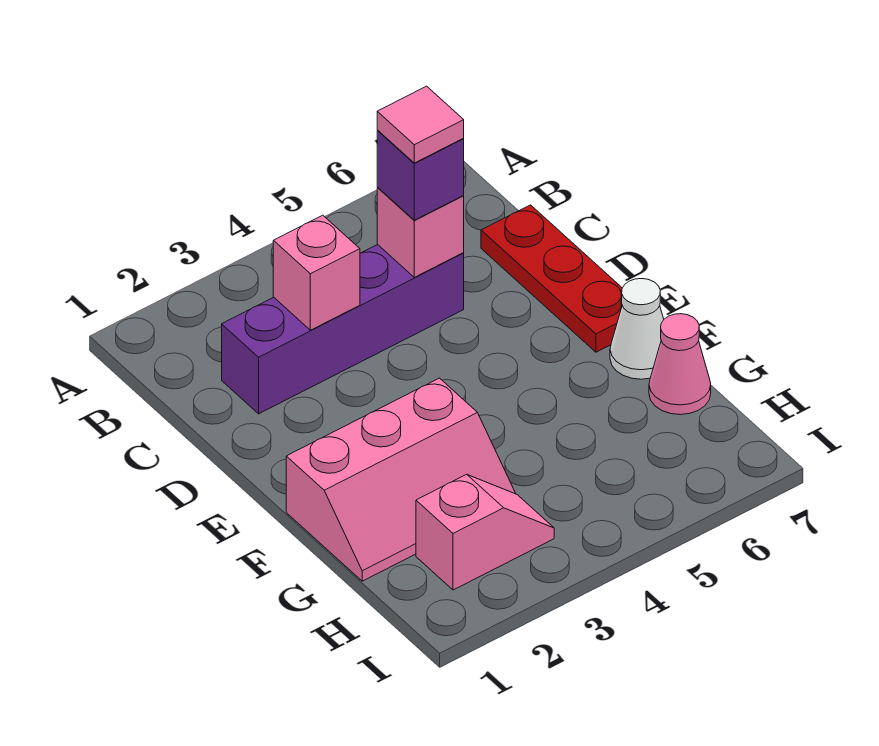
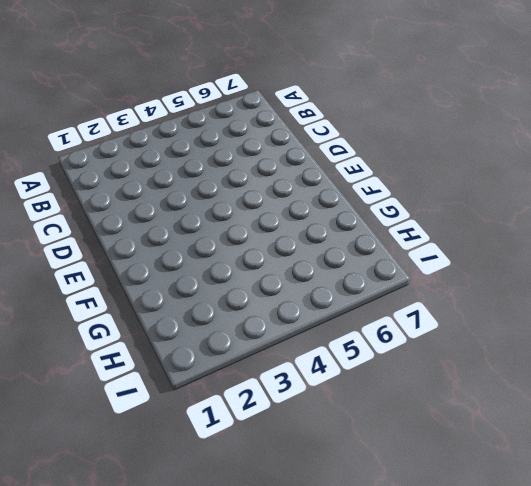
none -> purple 1x4 brick [222,245,464,414]
none -> red 1x3 plate [481,205,622,352]

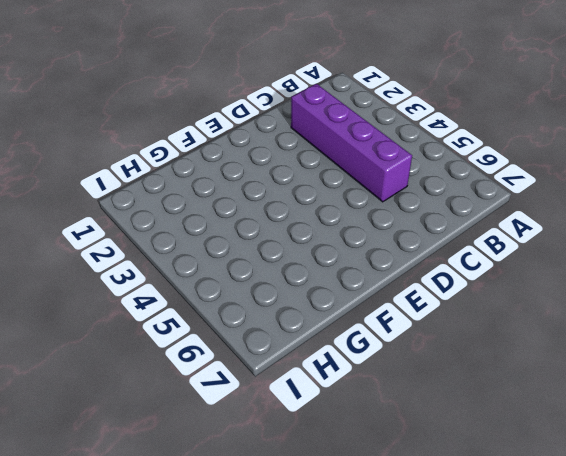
none -> red 1x3 plate [481,205,622,352]
none -> pink 2x3 slope [286,378,515,581]

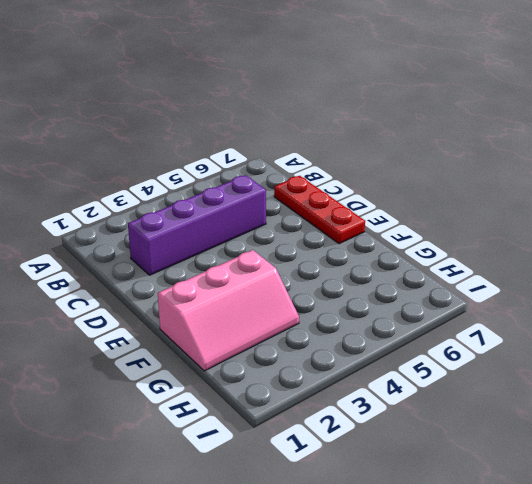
none -> white 1x1 cone [610,279,664,379]
none -> pink 1x1 cone [649,314,711,415]

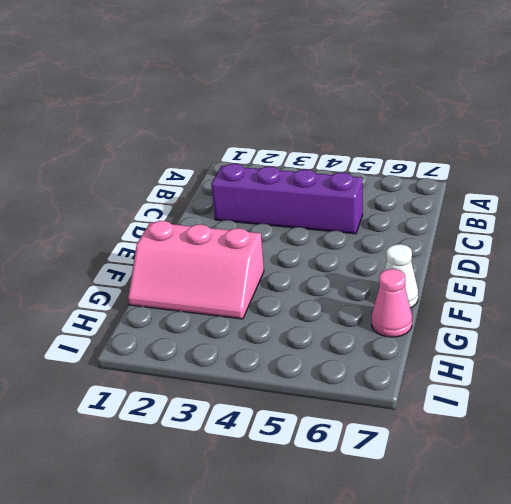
none -> red 1x3 plate [481,205,622,352]
none -> pink 1x2 slope [416,474,554,590]

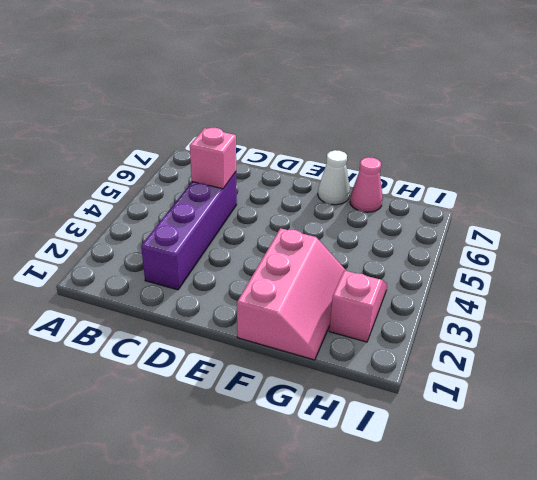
none -> red 1x3 plate [481,205,622,352]
none -> pink 1x1 brick [273,215,360,330]

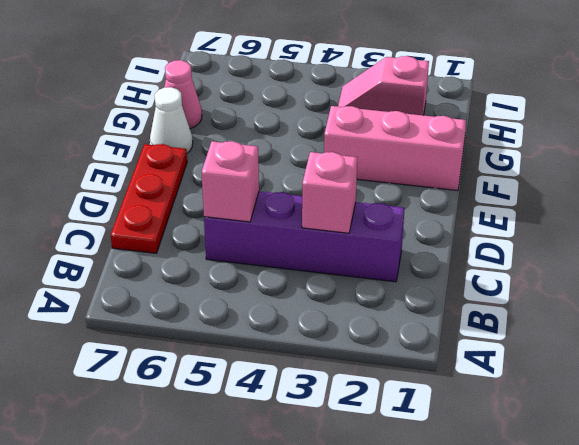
none -> purple 1x1 brick [377,131,464,220]
none -> pink 1x1 tile [377,86,464,163]

